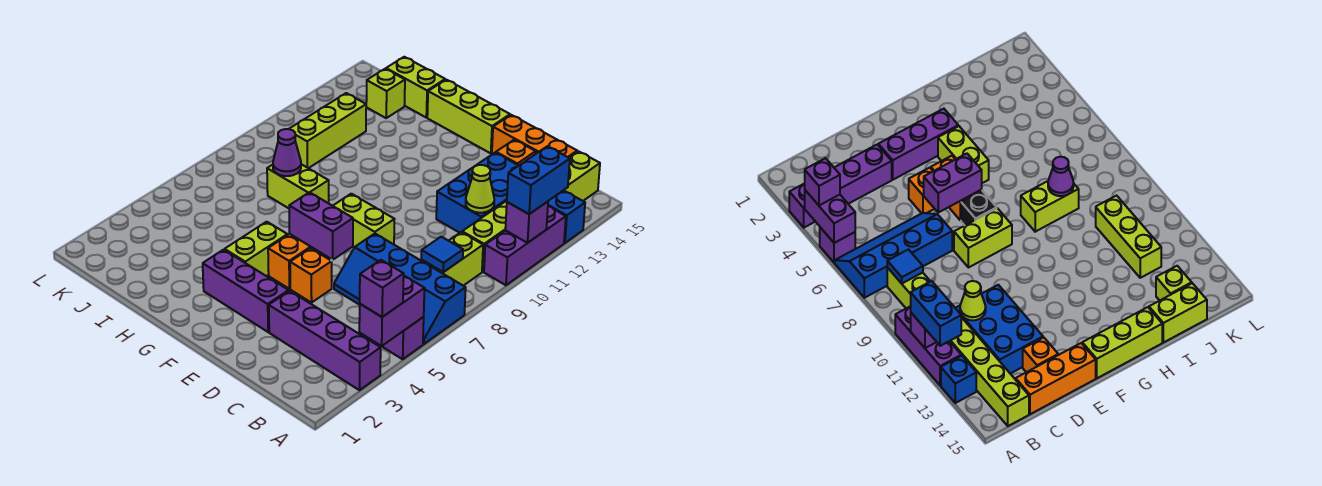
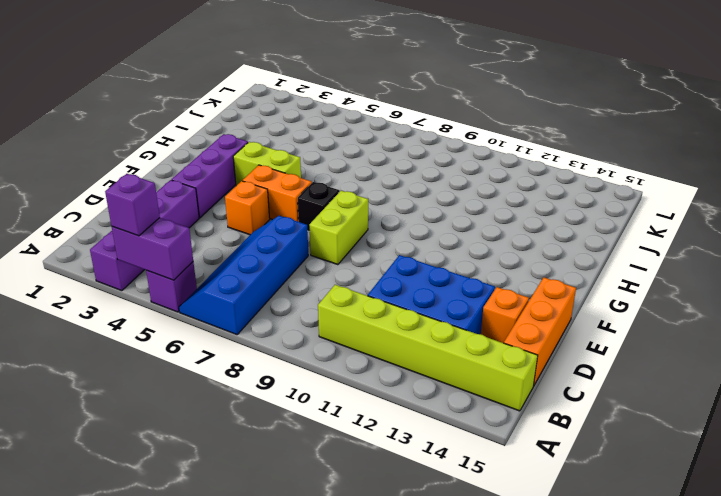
none -> purple 1x3 brick [484,206,566,285]
none -> blue 1x1 brick [548,190,585,243]
none -> lime 1x2 brick [421,232,483,286]

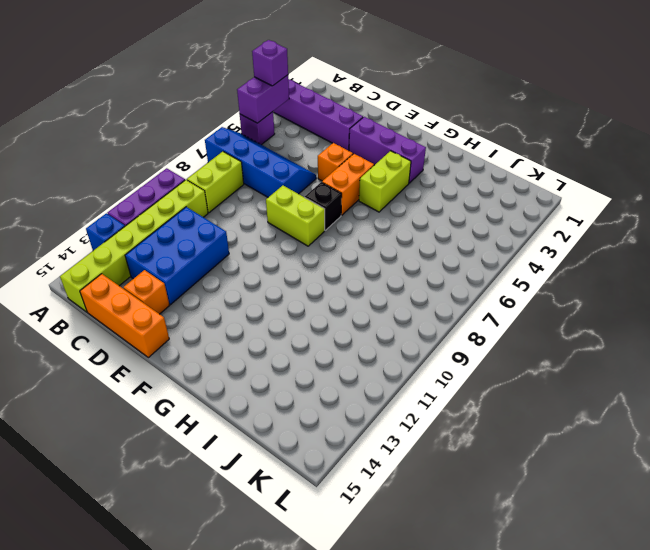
none -> lime 1x3 brick [427,80,510,153]
none -> lime 1x2 brick [267,164,329,208]
none -> lime 1x2 brick [386,57,445,118]

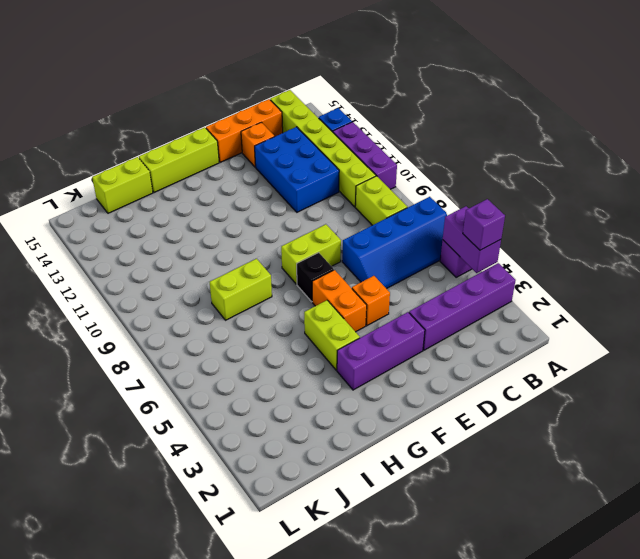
none -> lime 1x3 brick [289,93,366,168]
none -> lime 1x1 brick [366,69,405,118]
none -> purple 1x1 brick [505,202,548,243]

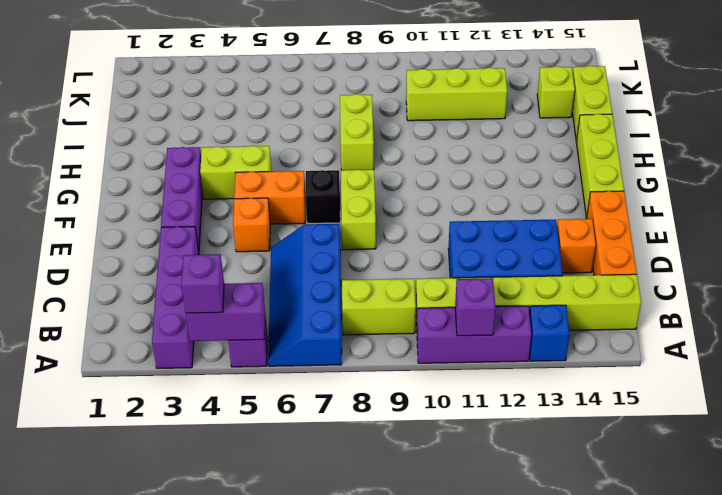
none -> blue 1x1 tile [421,237,463,272]
none -> lime 1x1 cone [466,165,494,213]
none -> purple 1x2 brick [289,192,353,260]

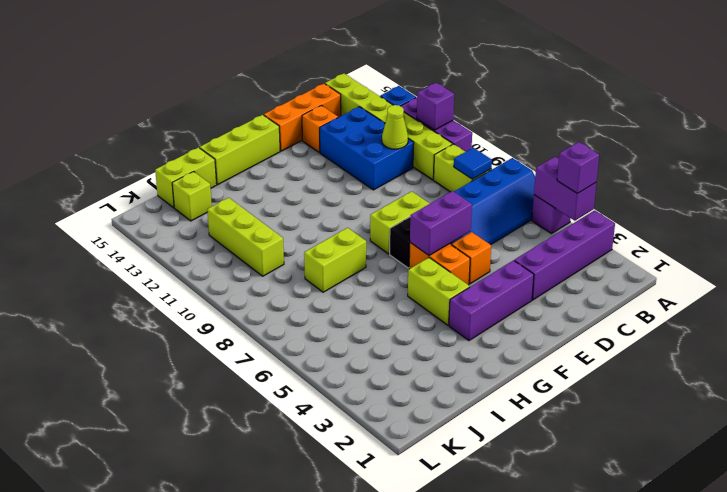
none -> purple 1x1 cone [273,129,301,176]
none -> blue 1x2 brick [507,146,570,214]

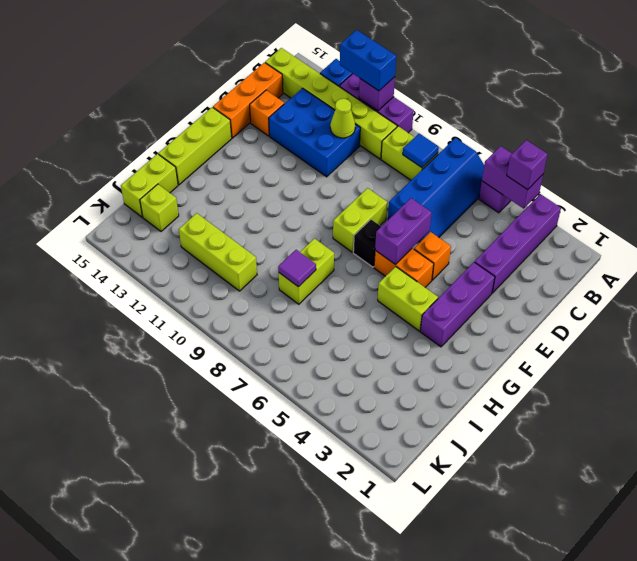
purple 1x1 tile [278,250,316,287] -> purple 1x1 cone [273,129,301,176]

